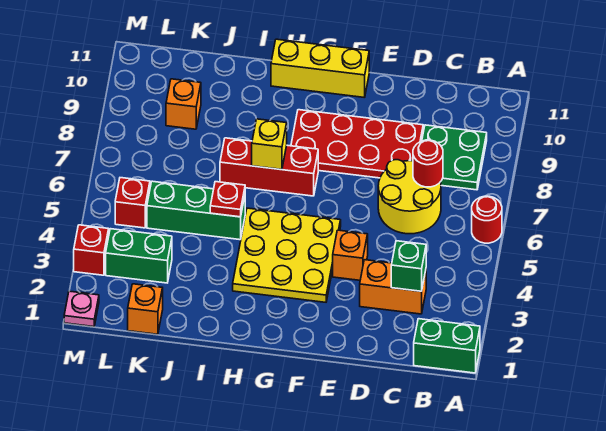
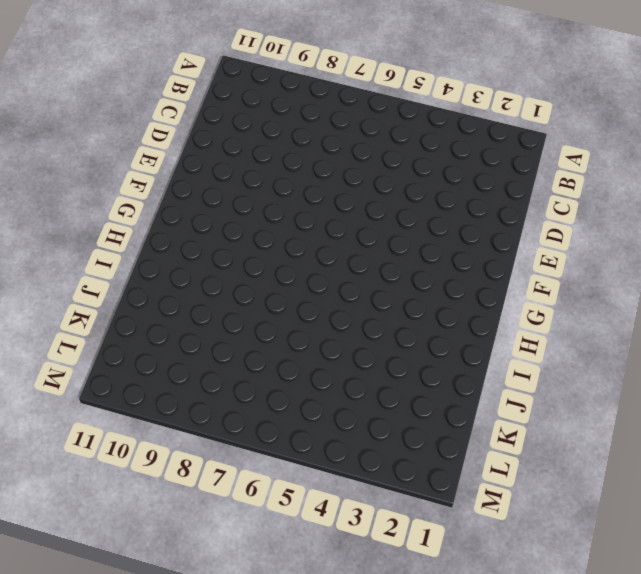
none -> green 1x2 brick [414,319,480,373]
none -> red 1x1 round brick [472,196,502,243]
none -> green 2x2 plate [422,125,487,190]

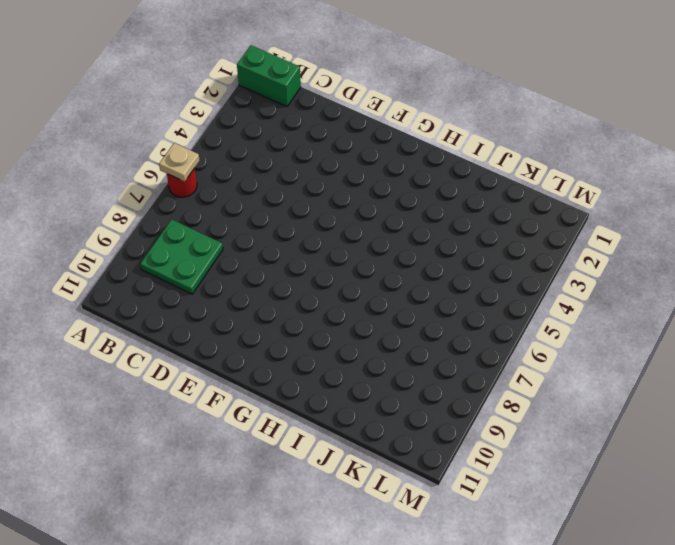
tan 1x1 plate [159,143,200,182] -> none
none -> orange 1x2 brick [360,260,426,314]
none -> yellow 2x2 round brick [378,160,441,234]
none -> red 2x4 plate [291,110,423,178]

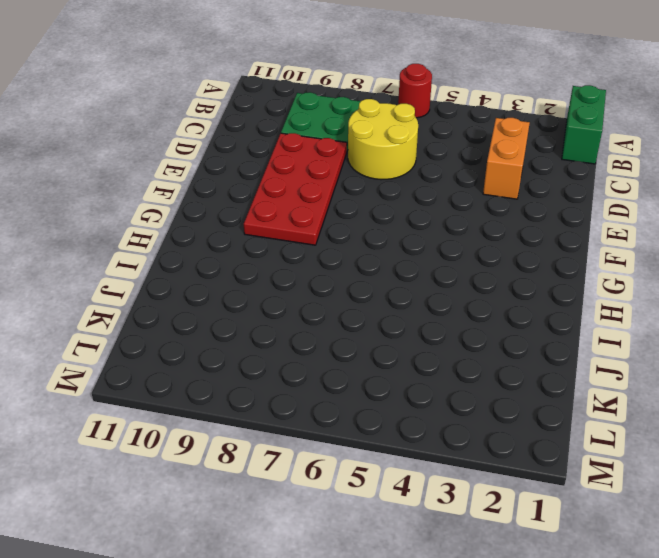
none -> orange 1x1 brick [333,230,368,280]
none -> yellow 3x3 plate [233,208,341,302]
none -> yellow 1x3 brick [271,39,369,98]

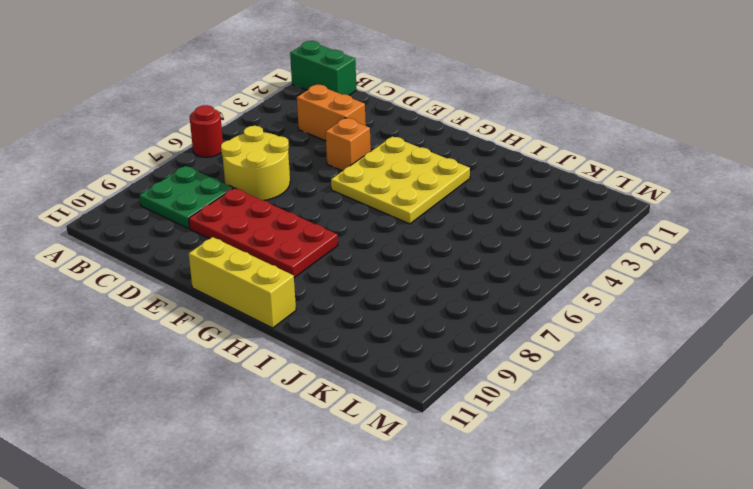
none -> red 1x3 brick [220,138,318,196]
none -> green 1x3 brick [147,181,245,240]
none -> orange 1x1 brick [128,284,163,334]

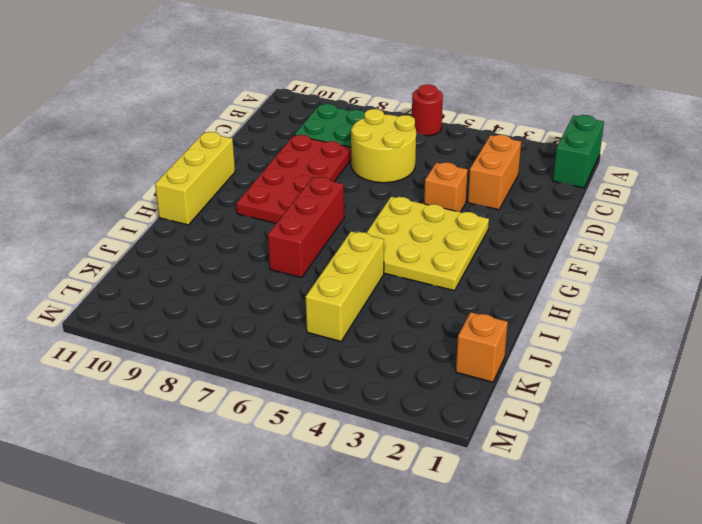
yellow 1x3 brick [305,231,384,341] -> green 1x3 brick [147,181,245,240]
none -> green 1x2 brick [106,229,172,283]
none -> orange 1x1 brick [166,79,201,129]
none -> red 1x1 brick [115,178,150,228]

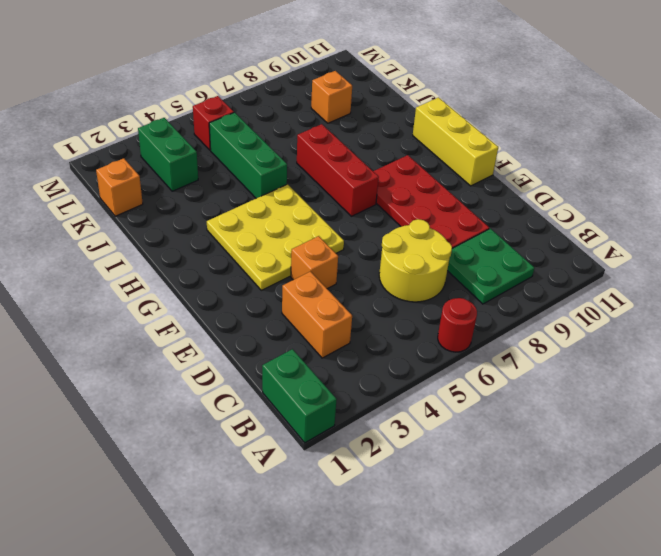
none -> pink 1x1 plate [64,291,99,327]
none -> red 1x1 brick [74,225,109,275]
none -> green 1x1 brick [391,241,426,291]

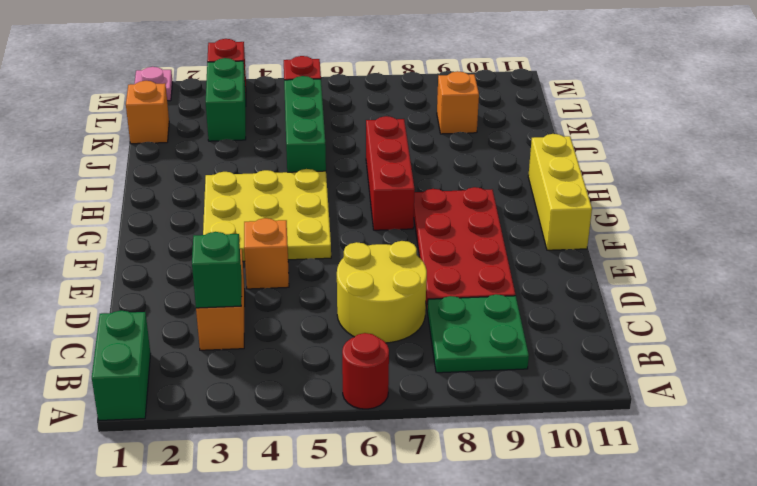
none -> red 1x1 round brick [413,140,443,187]
none -> yellow 1x1 brick [252,119,287,170]
none -> red 1x1 plate [210,182,245,217]

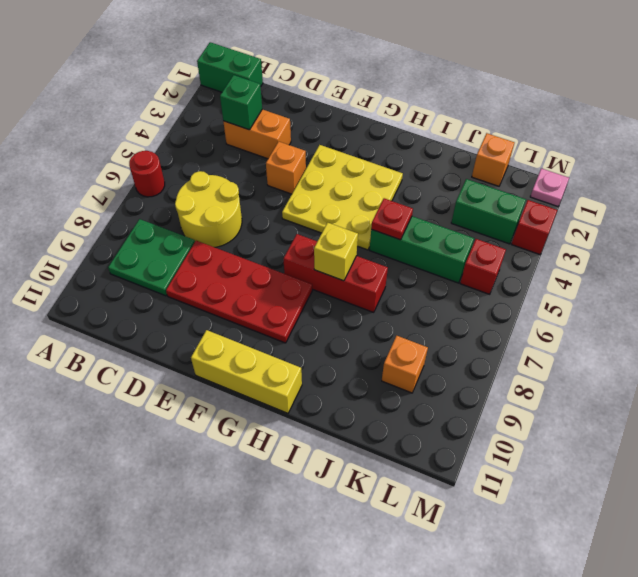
none -> red 1x1 round brick [413,140,443,187]

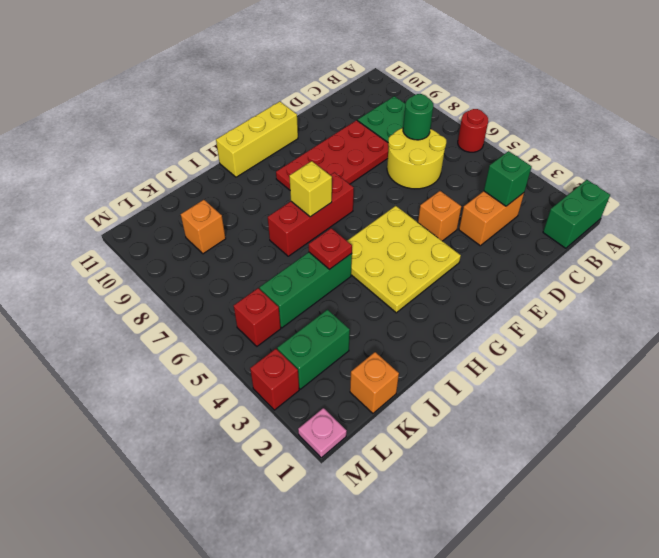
green 1x1 round brick [403,94,433,140] -> red 1x1 round brick [413,140,443,187]

